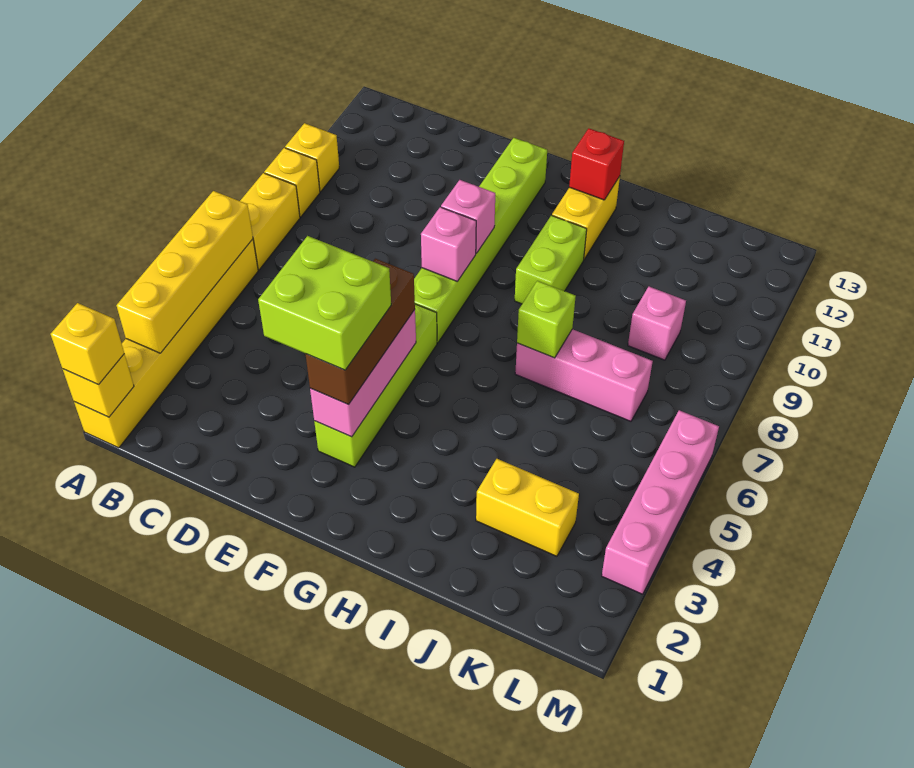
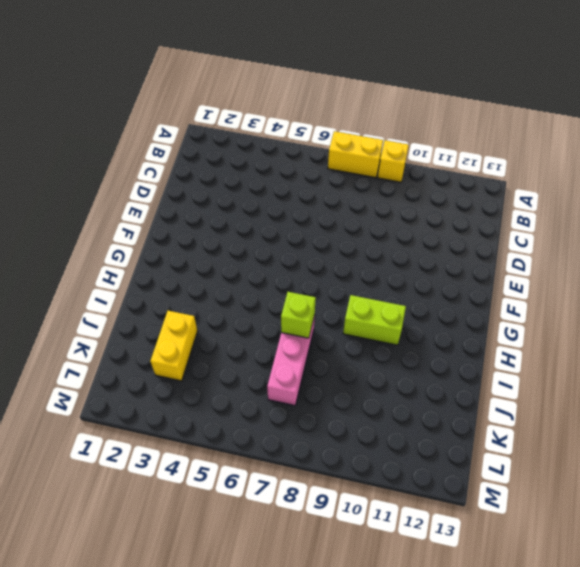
none -> yellow 1x6 brick [74,239,258,448]
none -> yellow 1x1 brick [285,123,339,192]
none -> lime 1x4 brick [314,304,437,467]

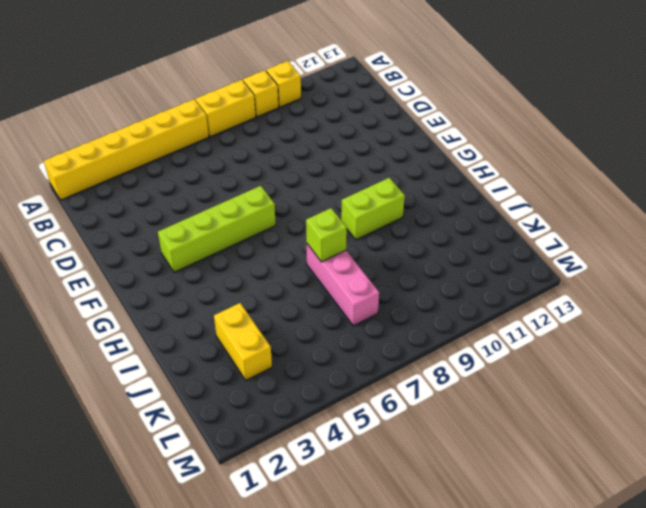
none -> lime 1x6 brick [414,138,547,343]
none -> yellow 1x2 brick [552,176,620,259]
none -> pink 1x1 brick [628,287,686,360]

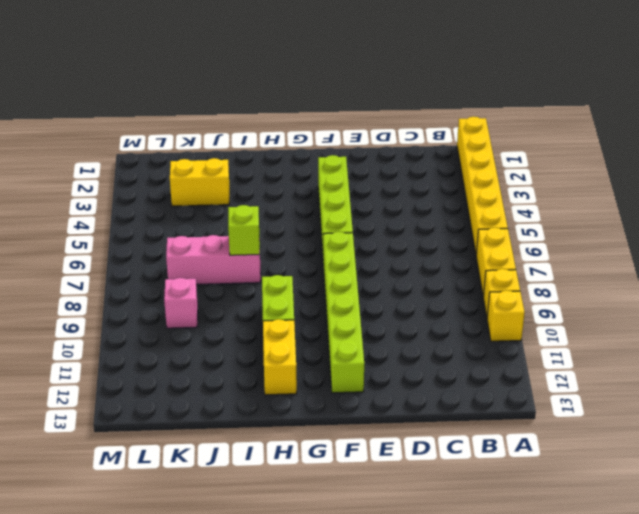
none -> pink 1x4 brick [602,410,719,594]
none -> yellow 1x1 brick [63,354,134,417]
none -> yellow 1x4 brick [117,191,253,353]

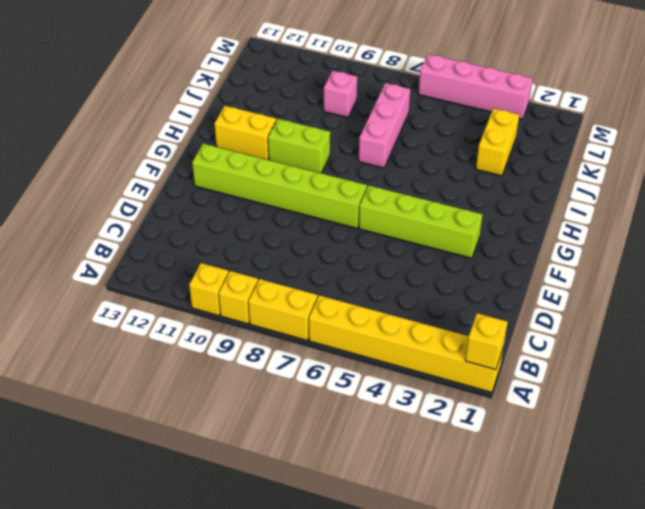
none -> yellow 1x4 brick [117,191,253,353]
none -> pink 1x3 brick [310,310,416,437]
none -> pink 1x1 brick [421,207,476,281]

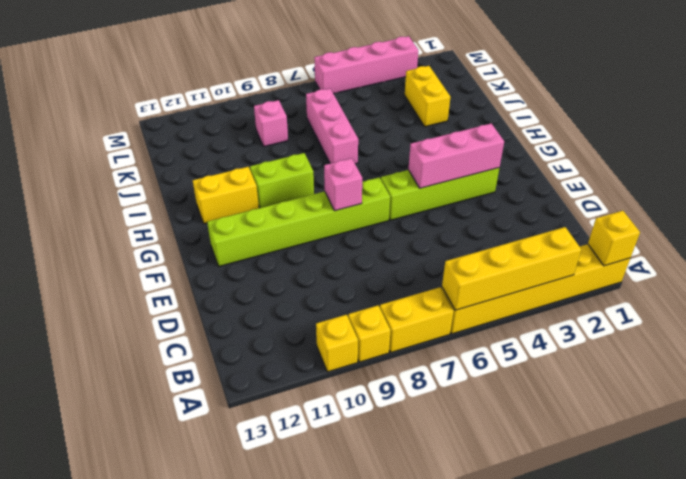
none -> pink 1x1 brick [441,180,495,253]
none -> red 1x1 brick [569,128,624,200]
none -> lime 1x1 brick [517,281,576,358]

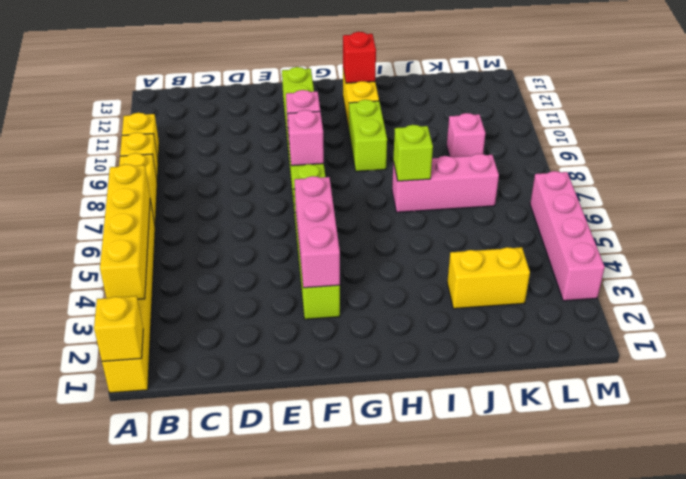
none -> yellow 1x1 brick [51,303,124,385]
none -> brown 1x3 brick [306,259,415,405]
none -> lime 2x2 brick [258,236,391,370]

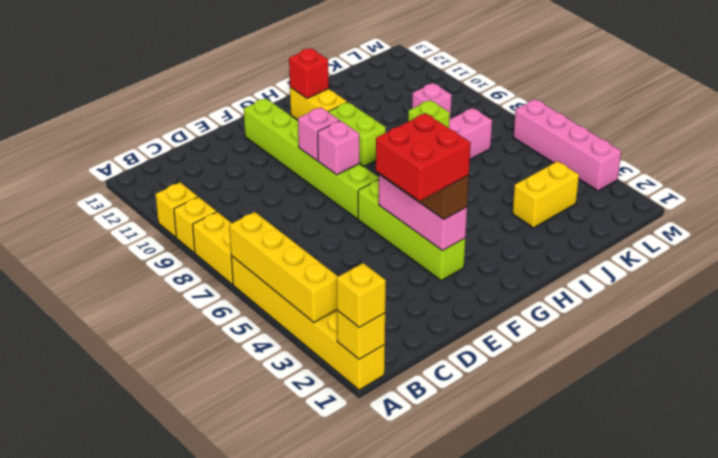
red 2x2 brick [376,113,471,201] -> lime 2x2 brick [258,236,391,370]

